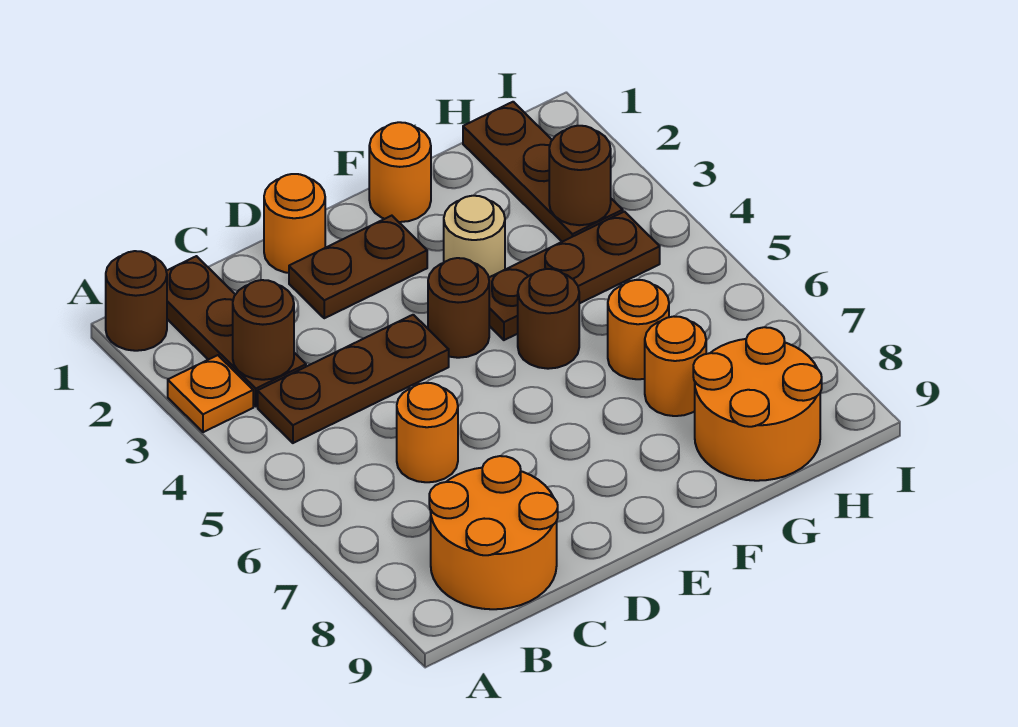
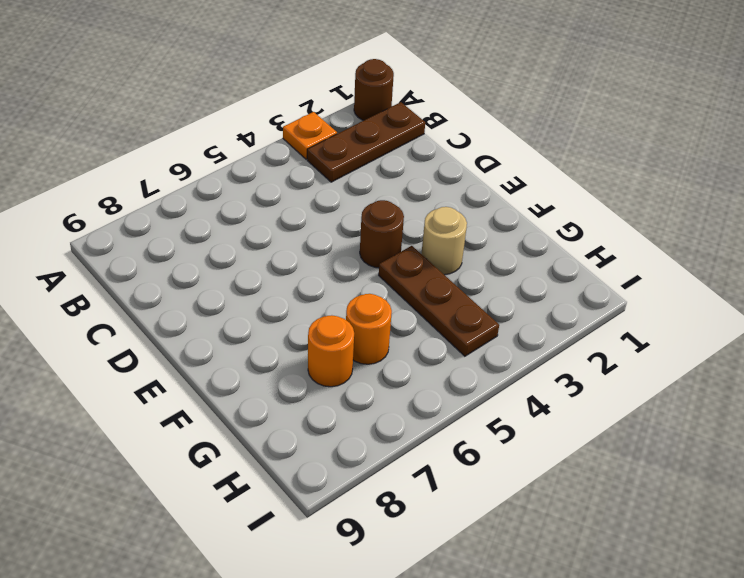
none -> brown 1x3 plate [258,315,449,443]
none -> orange 2x2 round brick [429,456,558,609]
none -> orange 1x1 round brick [397,383,458,482]

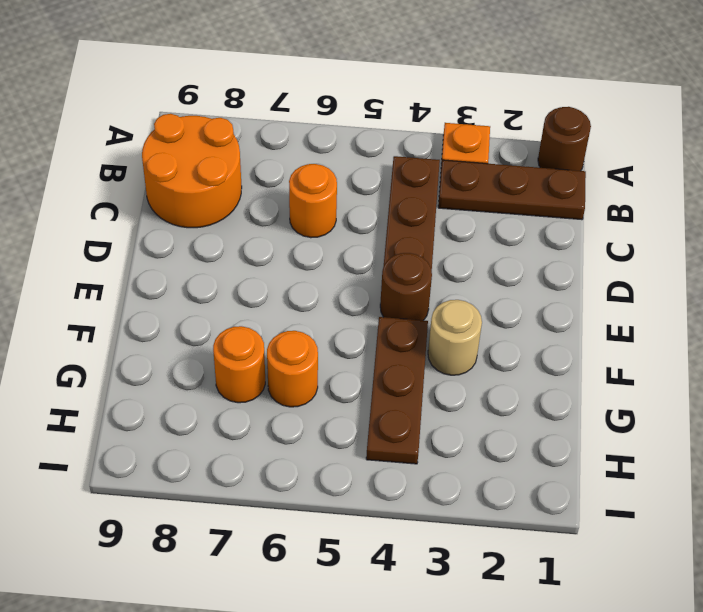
none -> orange 1x1 round brick [264,174,325,273]
none -> brown 1x2 plate [289,216,427,318]
none -> orange 1x1 round brick [369,122,431,222]

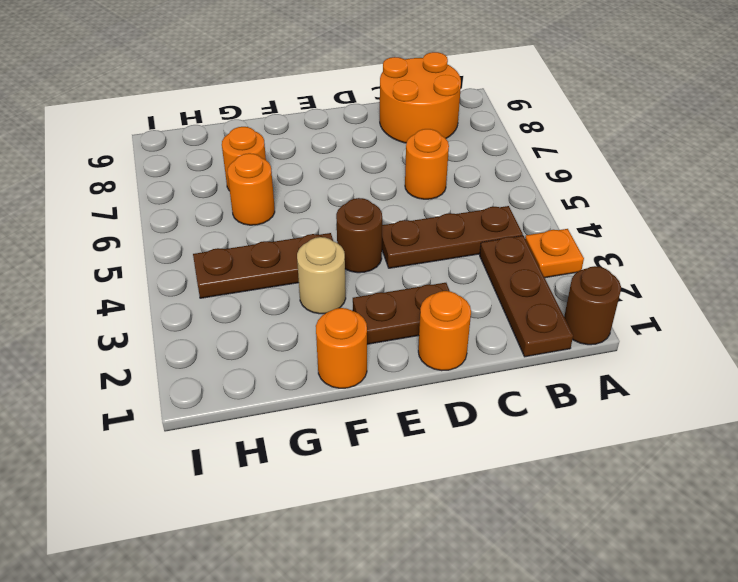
none -> brown 1x1 round brick [518,269,579,369]
none -> orange 2x2 round brick [693,327,822,481]
none -> brown 1x3 plate [463,102,623,242]

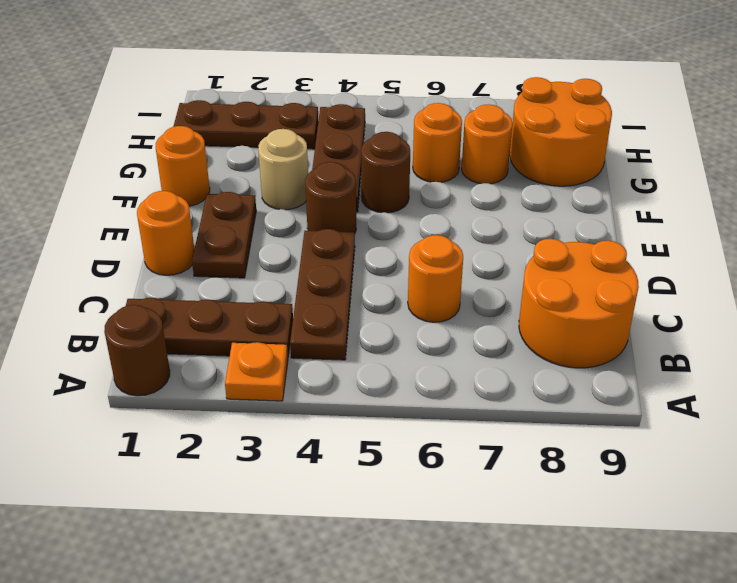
none -> brown 1x1 round brick [233,280,294,380]
none -> brown 1x1 round brick [549,126,611,225]

